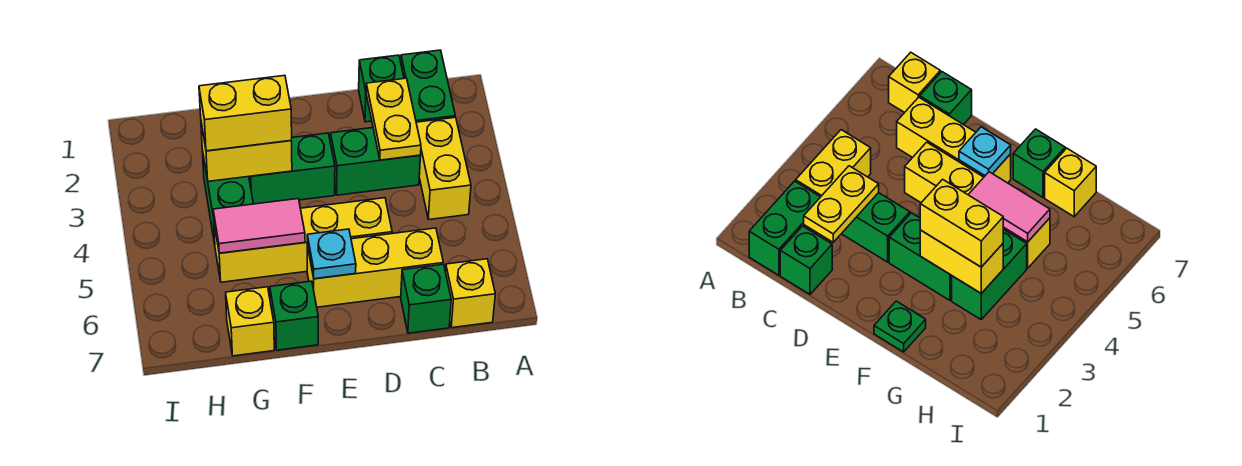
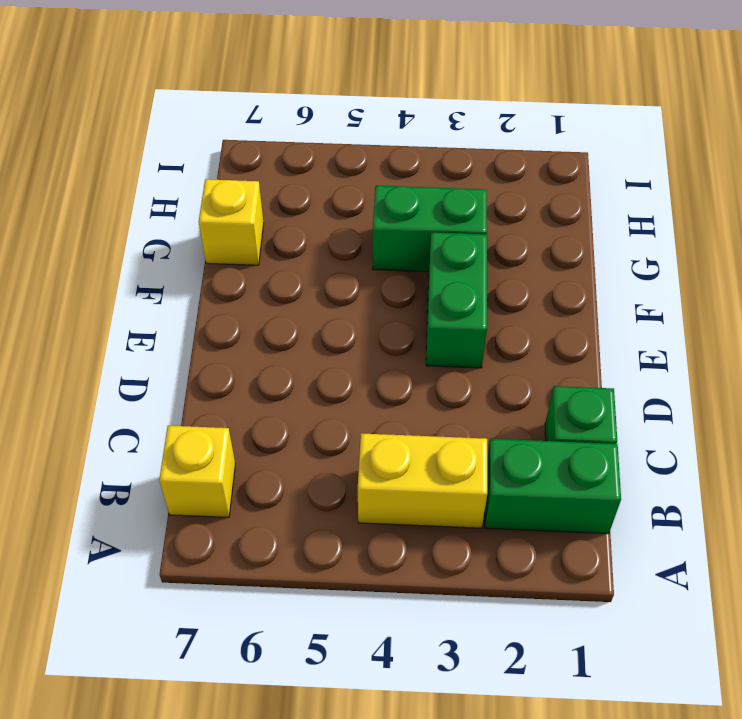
none -> green 1x2 brick [330,128,421,195]
none -> yellow 1x3 brick [307,228,443,307]
none -> green 1x1 brick [401,264,451,333]

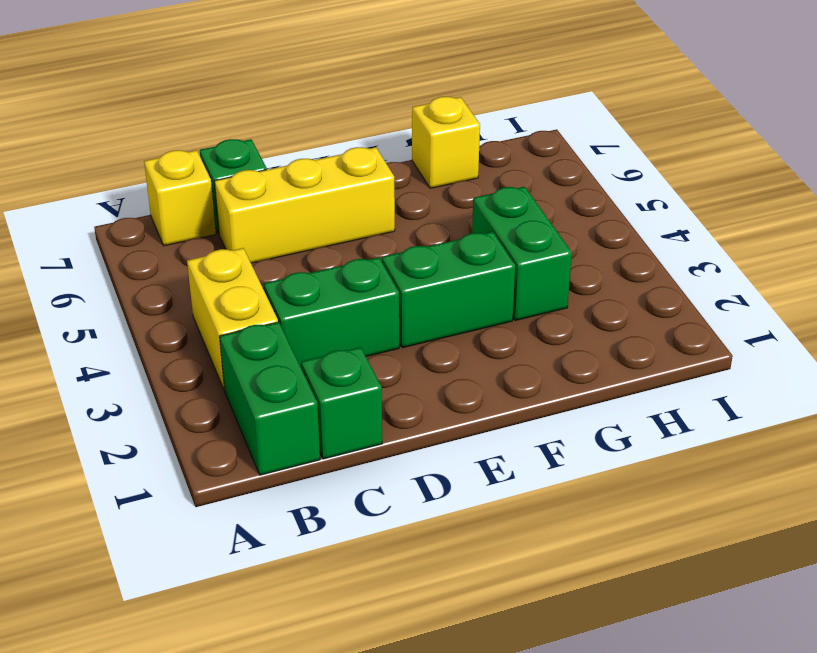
none -> yellow 1x4 brick [214,198,392,282]
none -> green 1x1 plate [874,301,926,352]
none -> green 1x1 brick [270,281,318,350]

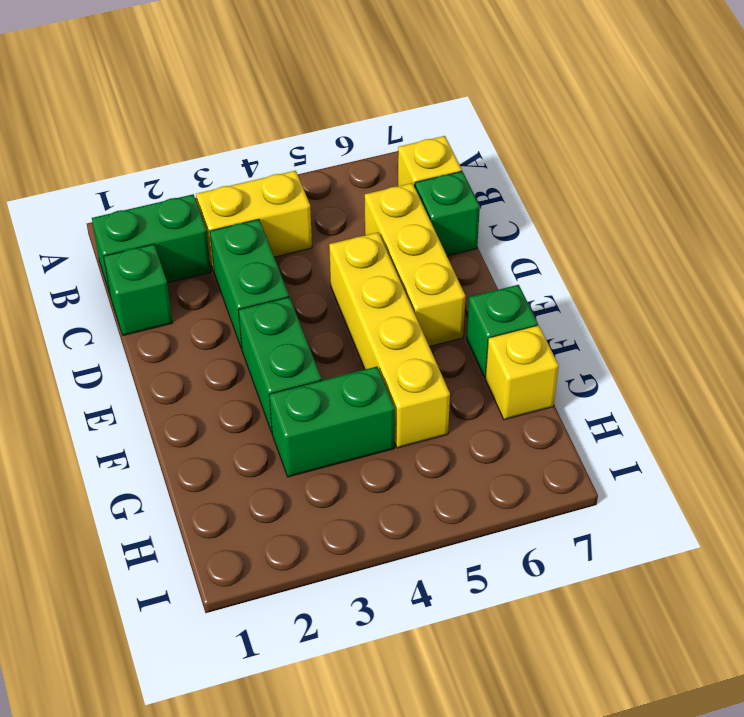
none -> green 1x1 plate [874,301,926,352]
none -> yellow 1x2 plate [366,78,421,160]
none -> cyan 1x1 plate [307,229,356,279]

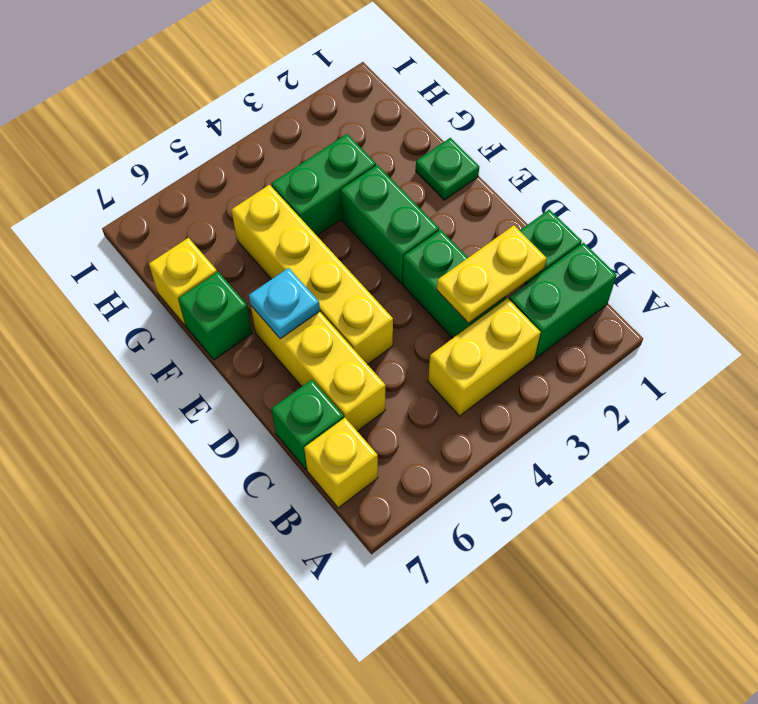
none -> yellow 1x2 brick [201,123,292,181]
none -> pink 1x2 tile [213,199,305,253]
none -> yellow 1x2 brick [199,75,292,151]

